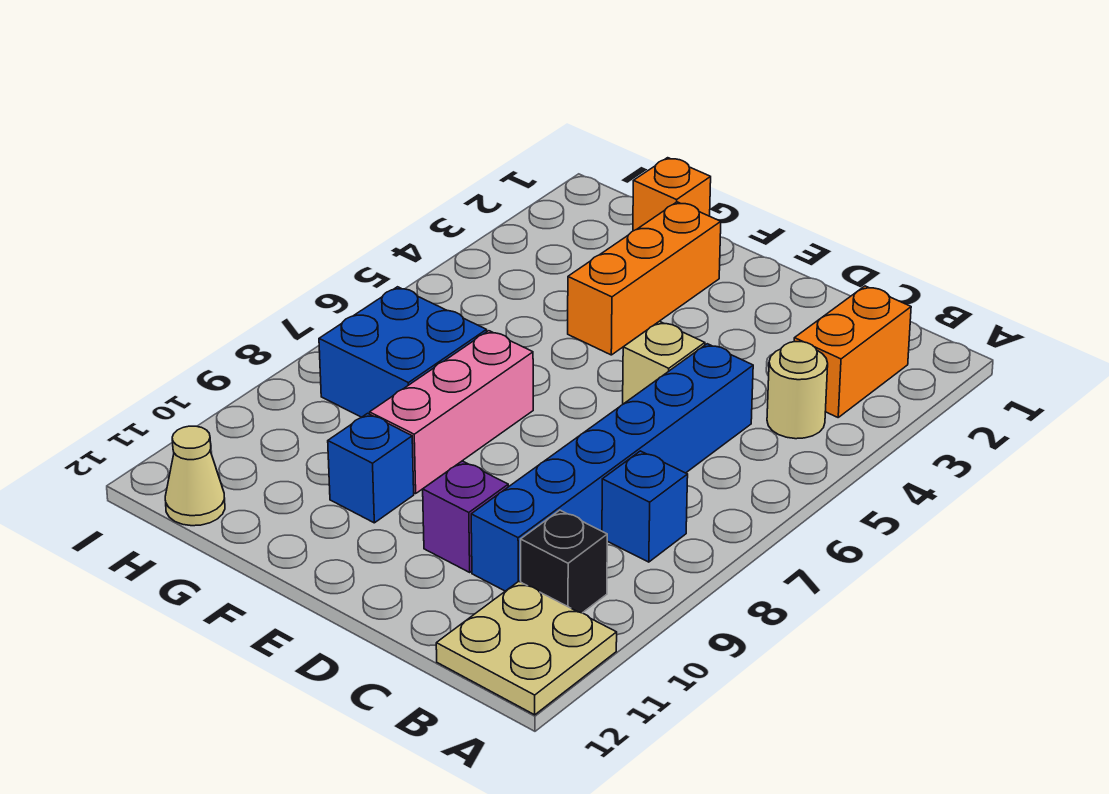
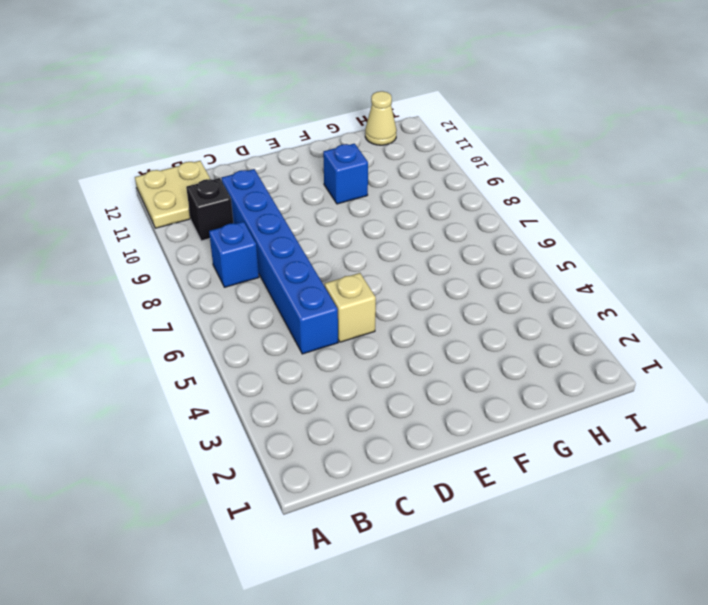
none -> orange 1x2 brick [794,286,911,417]
none -> tan 1x1 round brick [767,342,828,439]
none -> purple 1x1 brick [423,461,508,572]

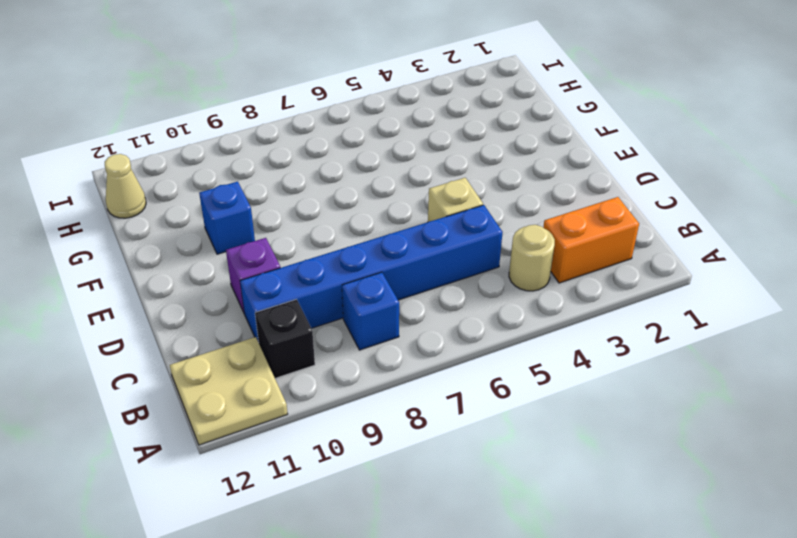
none -> orange 1x3 brick [568,202,721,355]
none -> pink 1x3 brick [370,331,533,494]
none -> orange 1x1 brick [633,158,711,231]

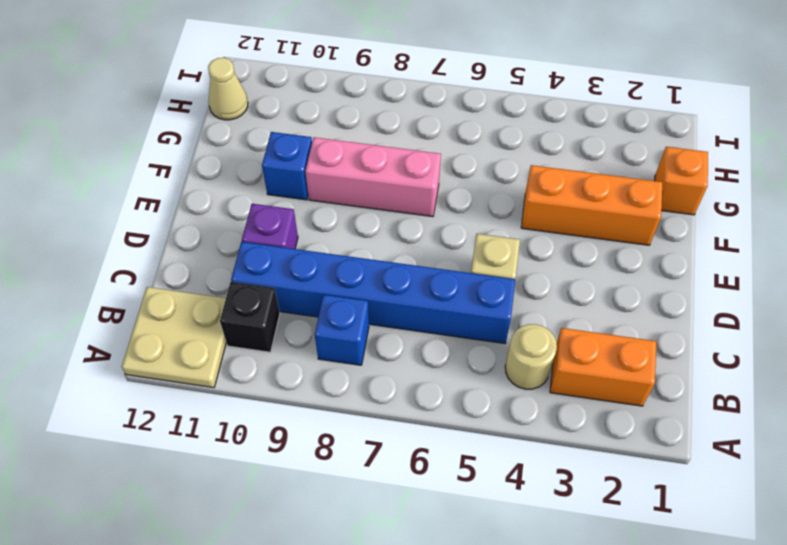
none -> blue 2x2 brick [319,287,487,417]

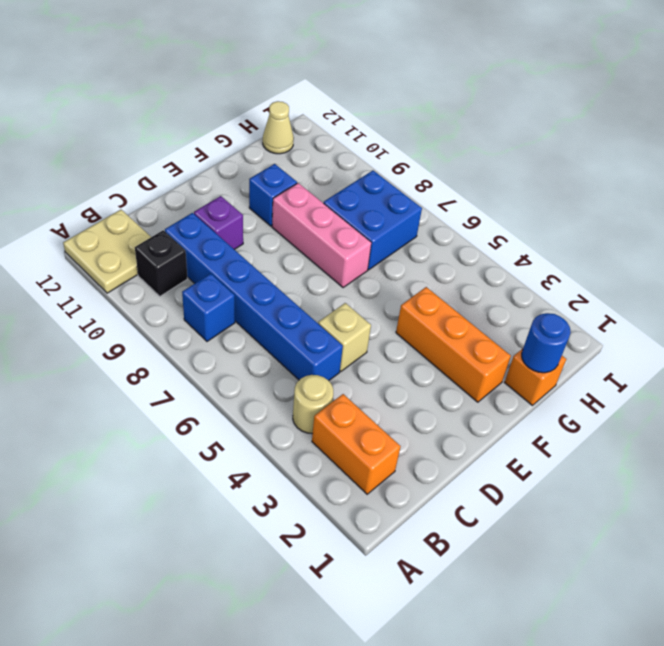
blue 1x1 round brick [522,313,571,373] -> none

